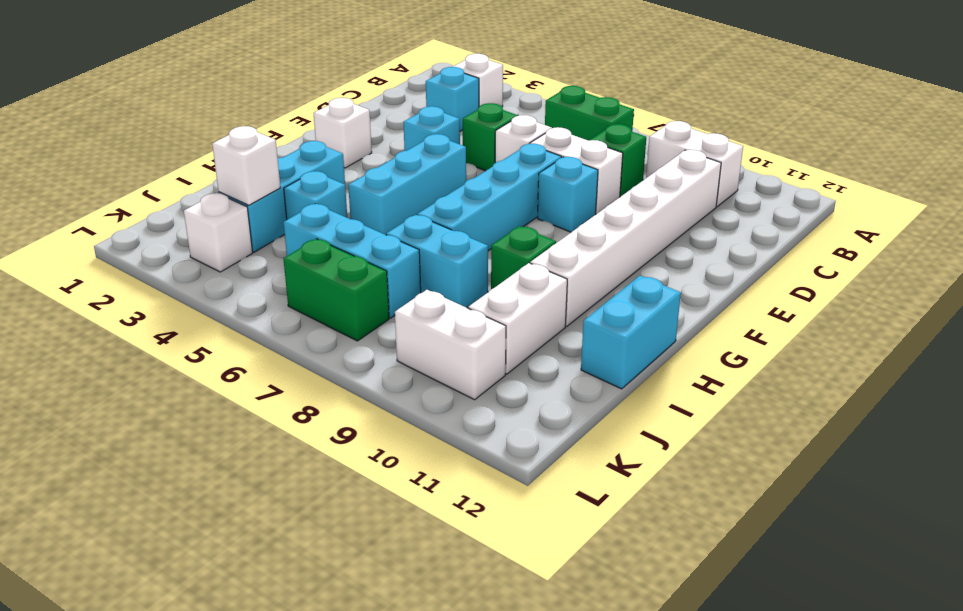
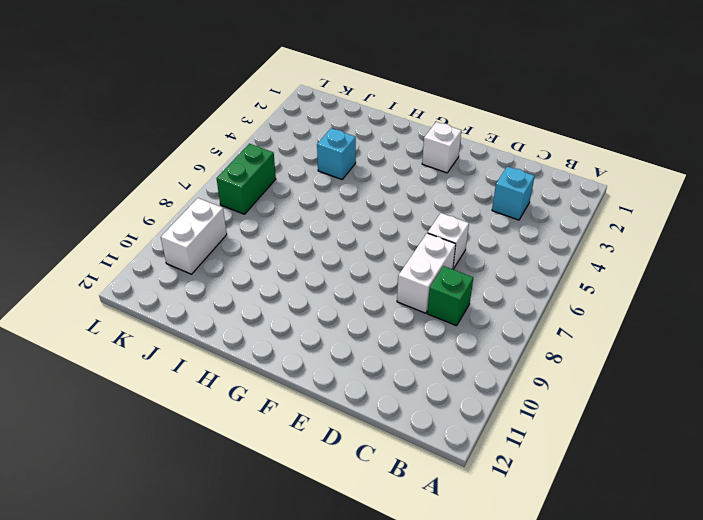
none -> white 1x1 brick [453,54,503,107]
none -> green 1x2 brick [545,86,634,141]
none -> white 1x2 brick [646,121,743,207]

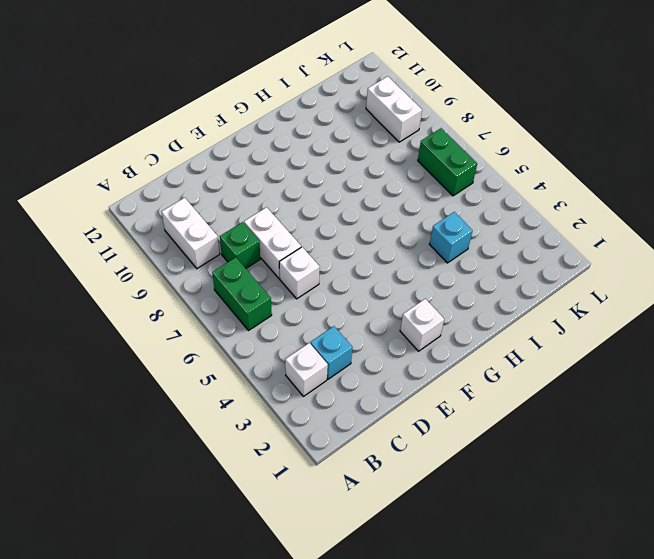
none -> white 1x6 brick [530,150,721,326]
none -> green 1x1 brick [463,103,518,171]
none -> cyan 1x1 brick [403,106,460,151]

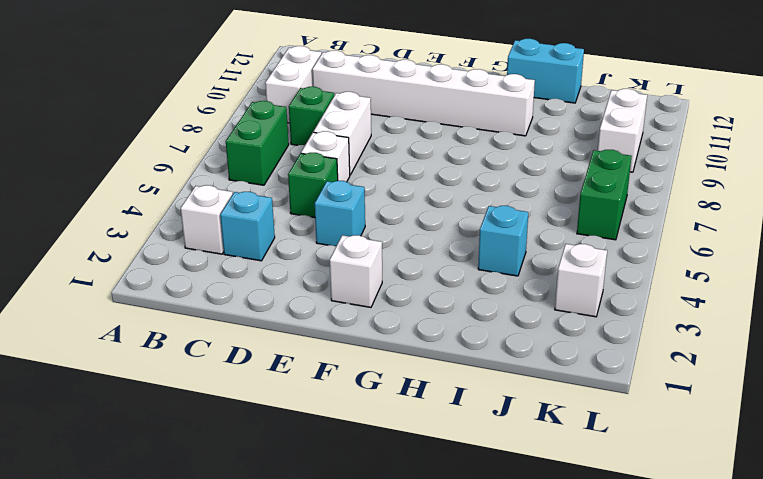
none -> cyan 1x4 brick [417,144,562,251]
none -> cyan 1x1 brick [537,157,598,232]
none -> cyan 1x3 brick [348,134,466,235]

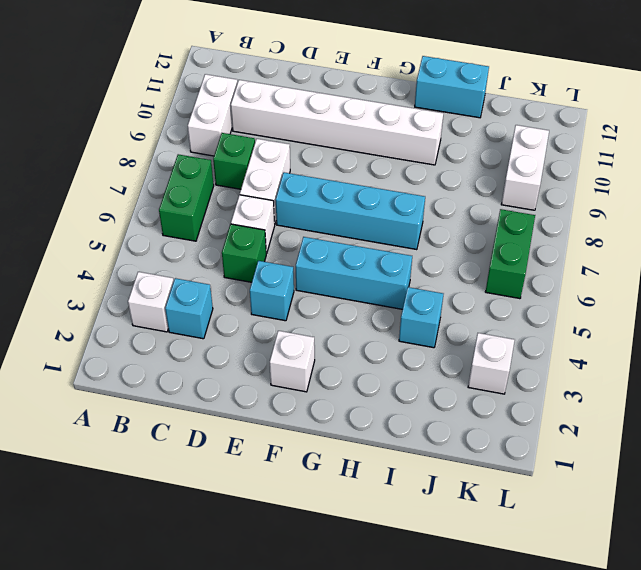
none -> cyan 1x1 brick [537,157,598,232]
none -> cyan 1x3 brick [219,141,345,252]
none -> green 1x1 brick [491,226,556,289]

